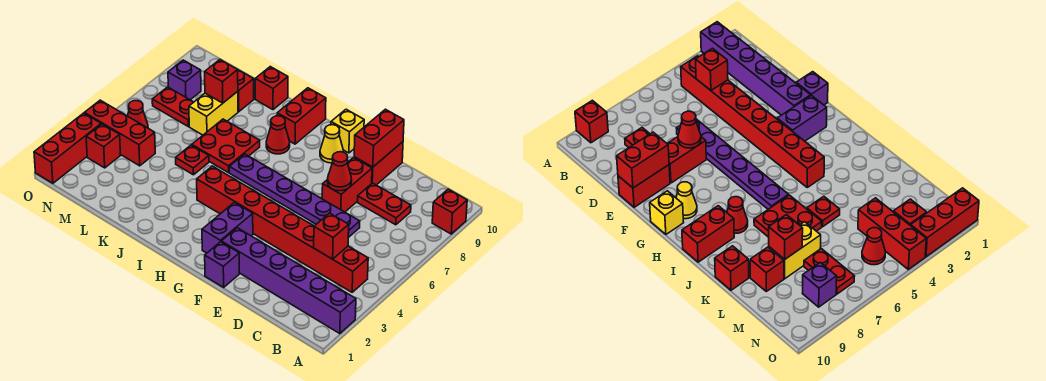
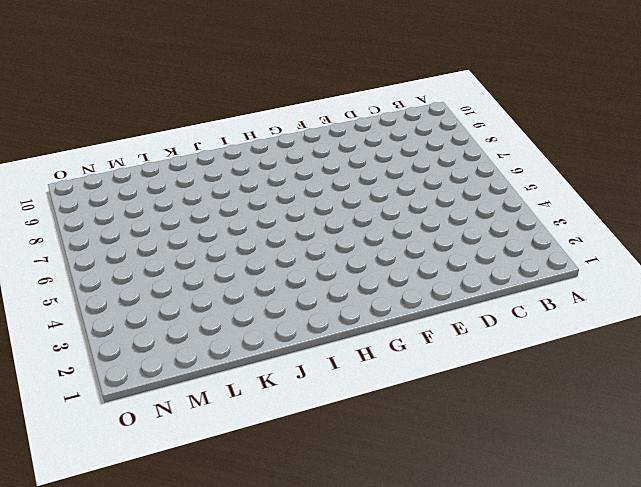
none -> purple 1x6 brick [221,228,356,334]
none -> red 1x1 brick [432,189,467,234]
none -> red 1x8 brick [197,166,368,292]

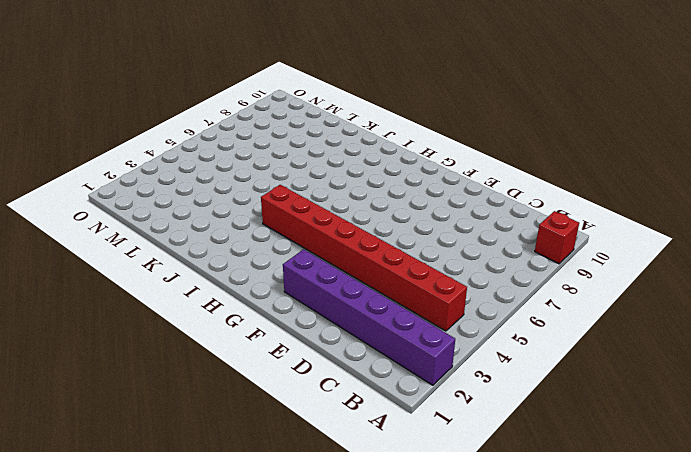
none -> red 1x2 plate [357,183,411,225]
none -> purple 1x6 plate [229,154,360,238]
none -> red 1x2 brick [322,158,372,212]

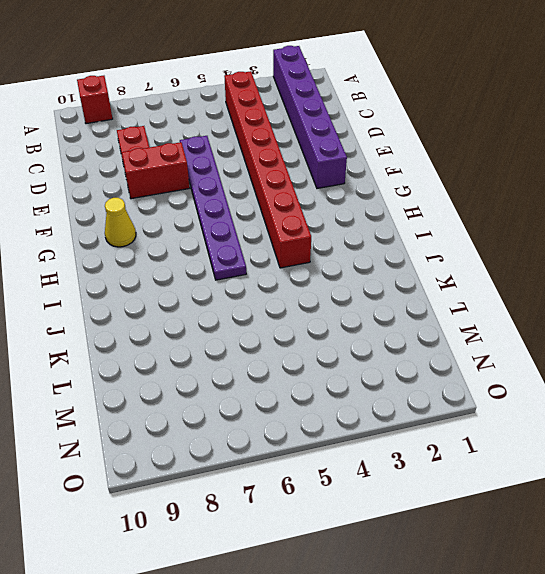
none -> red 1x2 brick [354,142,403,185]
none -> purple 1x1 brick [205,242,239,287]
none -> purple 1x2 brick [202,202,253,253]

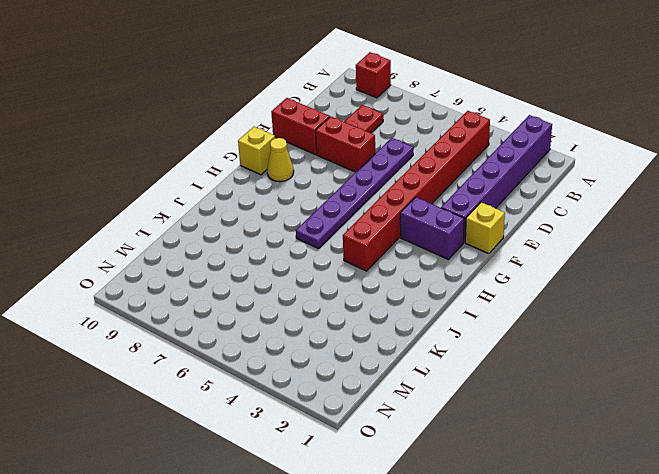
yellow 1x1 brick [465,202,505,254] -> purple 1x1 brick [205,242,239,287]
none -> red 1x1 cone [266,116,290,154]
none -> red 1x2 brick [277,88,326,144]
none -> red 2x2 plate [192,119,260,173]

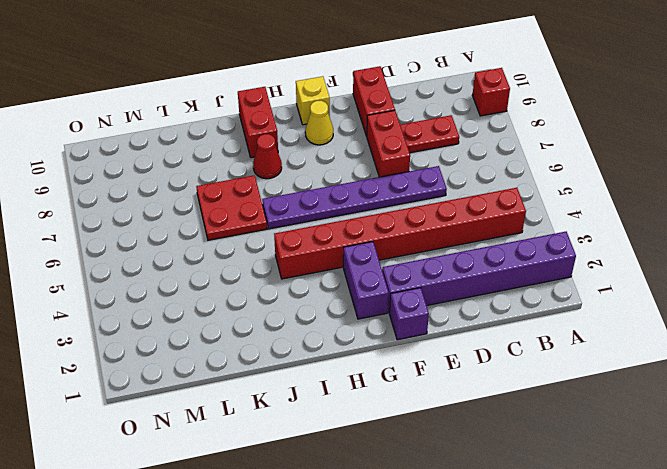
none -> red 1x1 plate [176,145,209,175]
none -> red 1x1 brick [255,67,288,110]
none -> yellow 1x2 brick [189,91,238,135]

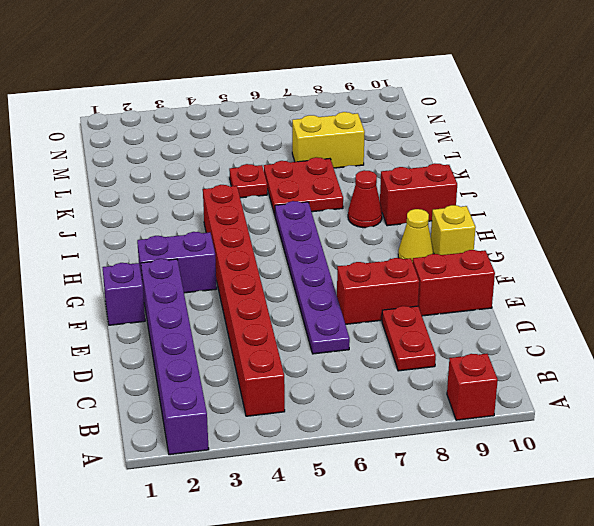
none -> red 1x1 brick [255,67,288,110]
none -> red 1x1 brick [238,70,254,112]
none -> red 1x3 brick [84,100,155,166]

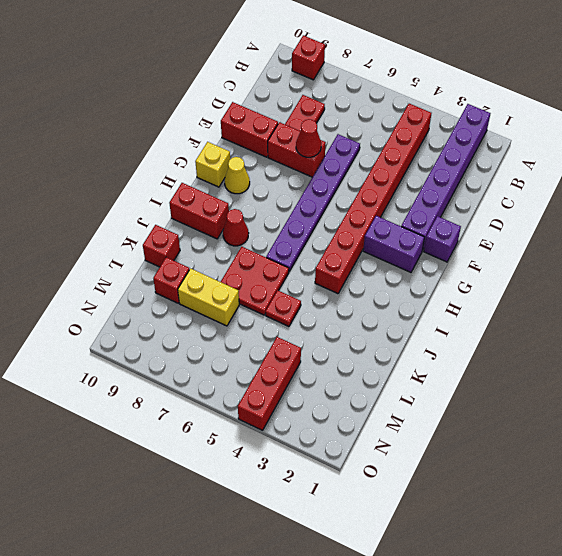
none -> red 1x2 plate [152,87,193,127]
none -> red 1x1 brick [86,124,121,168]
none -> red 1x1 cone [128,101,148,128]

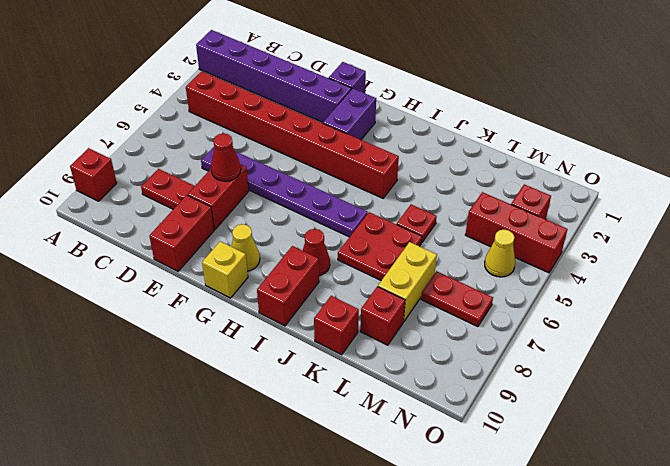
yellow 1x1 cone [485,230,515,277] -> red 1x1 cone [128,101,148,128]
none -> purple 1x1 brick [168,60,201,100]
none -> red 1x3 brick [34,113,101,183]
none -> red 1x1 brick [314,213,349,259]

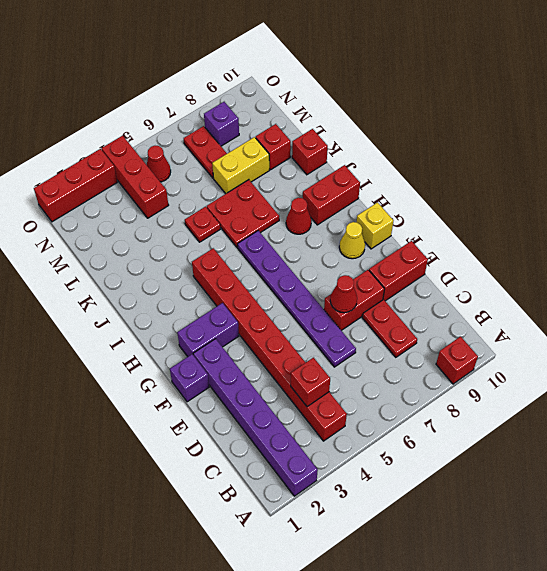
none -> red 1x1 brick [86,124,121,168]
none -> red 1x2 brick [354,109,404,167]
none -> red 1x1 brick [205,60,238,103]

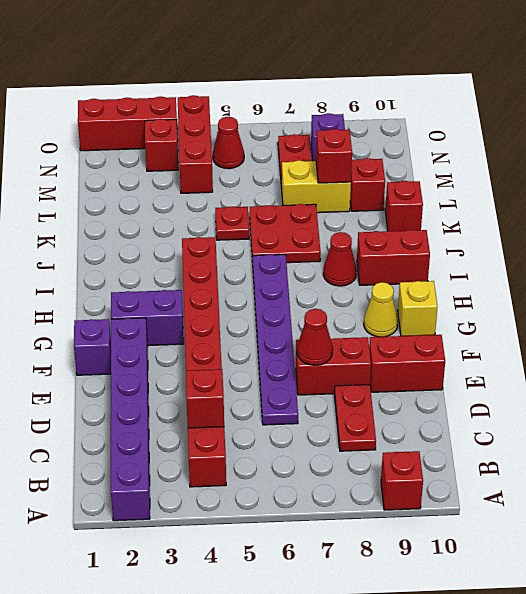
none -> red 1x2 brick [354,109,404,167]

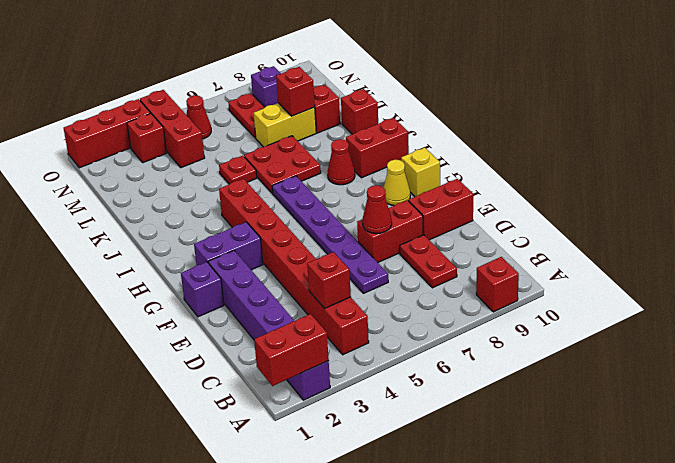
red 1x2 brick [254,314,329,386] -> red 1x2 brick moved to [354,109,404,167]

